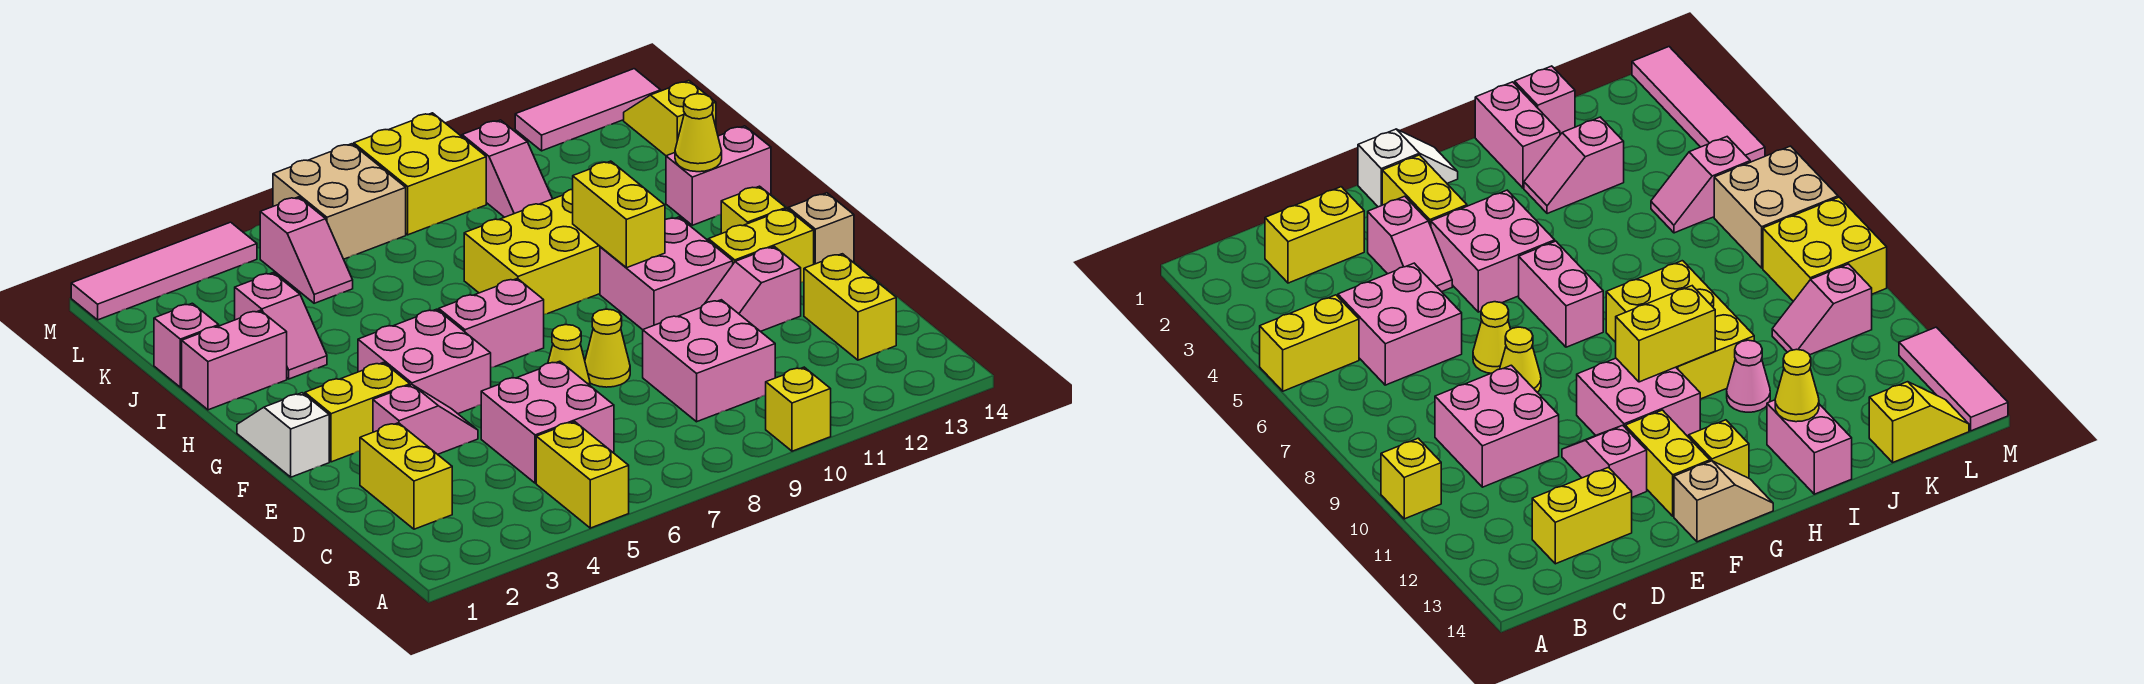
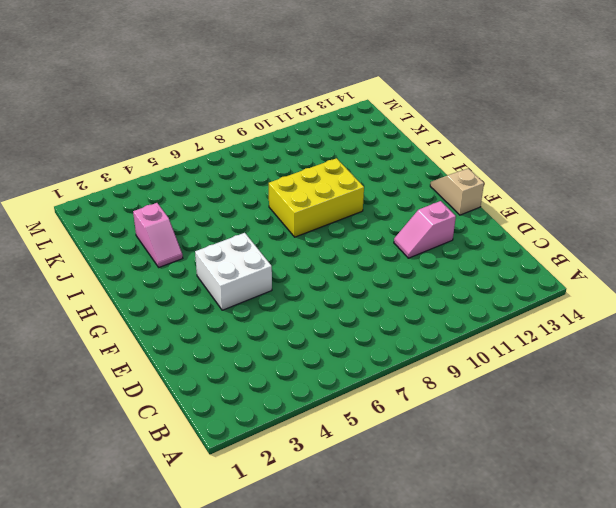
white 2x2 brick [195,233,272,310] -> pink 2x2 brick [358,309,491,414]
none -> yellow 1x2 brick [536,422,629,528]
none -> yellow 1x1 brick [766,367,831,451]
none -> yellow 1x2 brick [360,423,452,529]
none -> pink 2x2 brick [481,361,614,483]

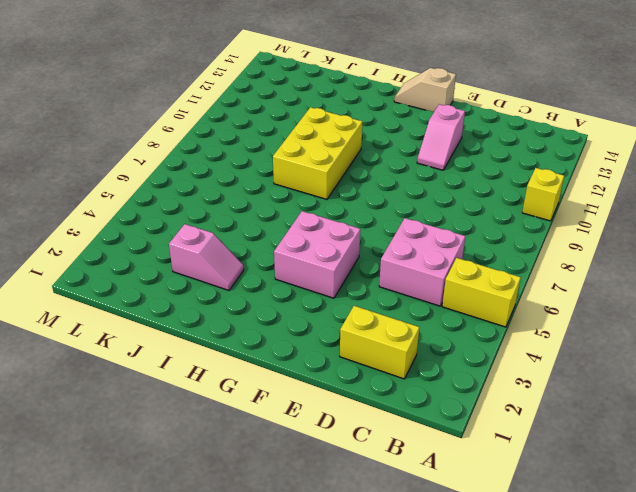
none -> pink 2x2 brick [643,300,775,422]
none -> yellow 1x2 brick [804,254,896,360]
none -> pink 1x2 slope [373,385,478,454]
none -> yellow 1x1 cone [548,325,590,385]

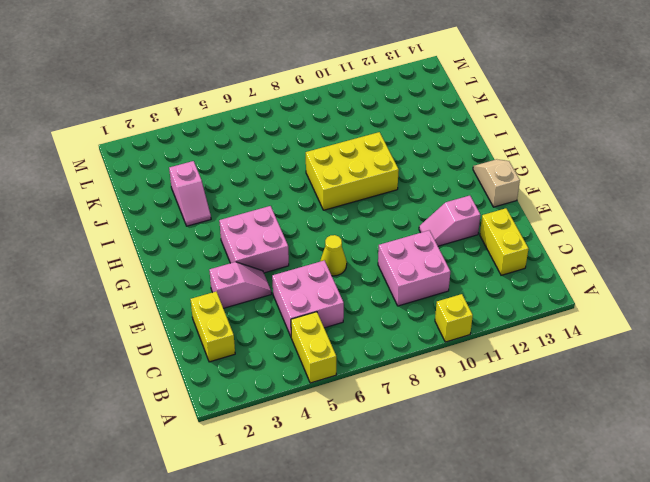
none -> yellow 1x1 cone [585,309,630,387]
none -> white 1x2 slope [237,393,329,477]
none -> yellow 1x2 brick [305,363,410,462]
none -> pink 2x2 brick [600,217,733,330]

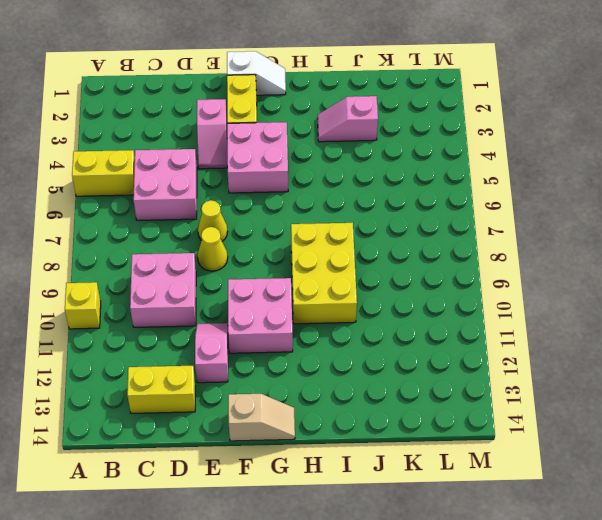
none -> yellow 1x2 brick [360,423,452,529]
none -> yellow 1x2 brick [708,209,814,282]
none -> pink 1x2 brick [439,279,544,367]
none -> yellow 1x1 brick [721,186,786,234]

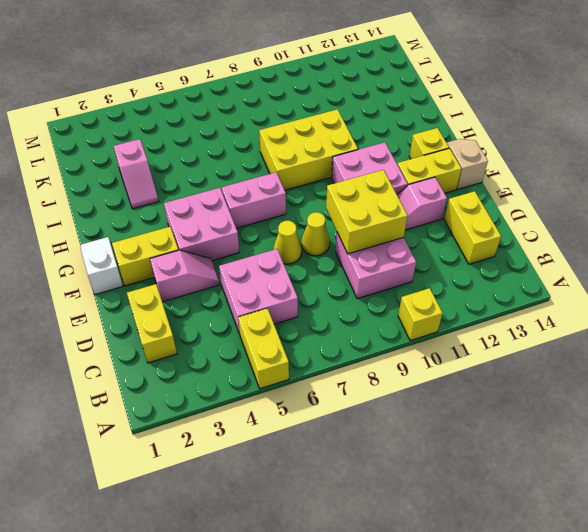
yellow 2x2 brick [326,170,408,254] -> yellow 2x2 brick moved to [354,113,486,235]
none -> pink 1x2 brick [182,310,287,410]
none -> pink 1x1 cone [1727,340,1770,412]
none -> pink 1x2 brick [666,126,771,225]
none -> pink 1x1 brick [154,303,219,387]

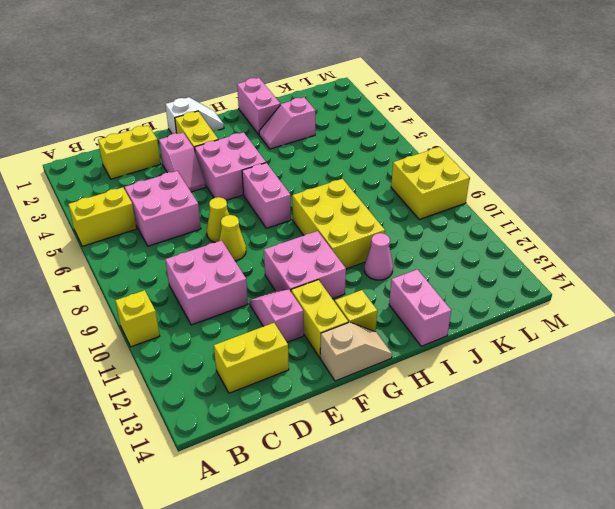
none -> pink 1x1 brick [154,303,219,387]
none -> pink 1x2 slope [260,197,353,303]
none -> pink 1x2 slope [462,120,552,217]
none -> yellow 1x2 slope [624,81,716,156]

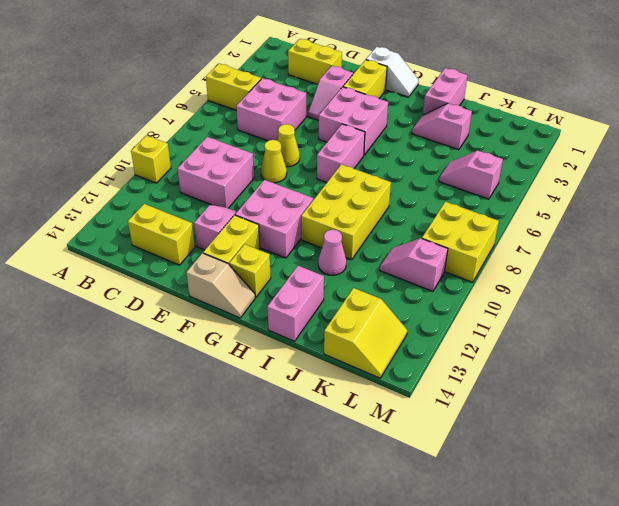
yellow 2x2 slope [324,288,407,378] -> yellow 1x2 slope [624,81,716,156]
none -> pink 1x1 brick [154,303,219,387]
none -> tan 2x2 brick [273,144,406,259]
none -> pink 1x4 tile [71,222,257,320]
none -> pink 1x3 tile [515,69,661,151]

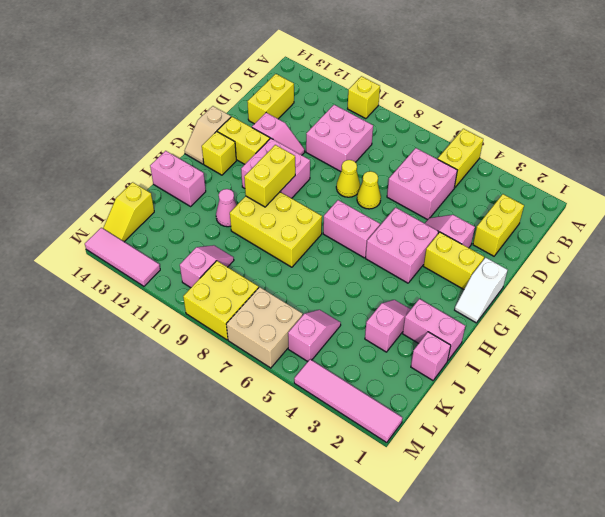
none -> yellow 1x1 cone [675,94,722,172]

